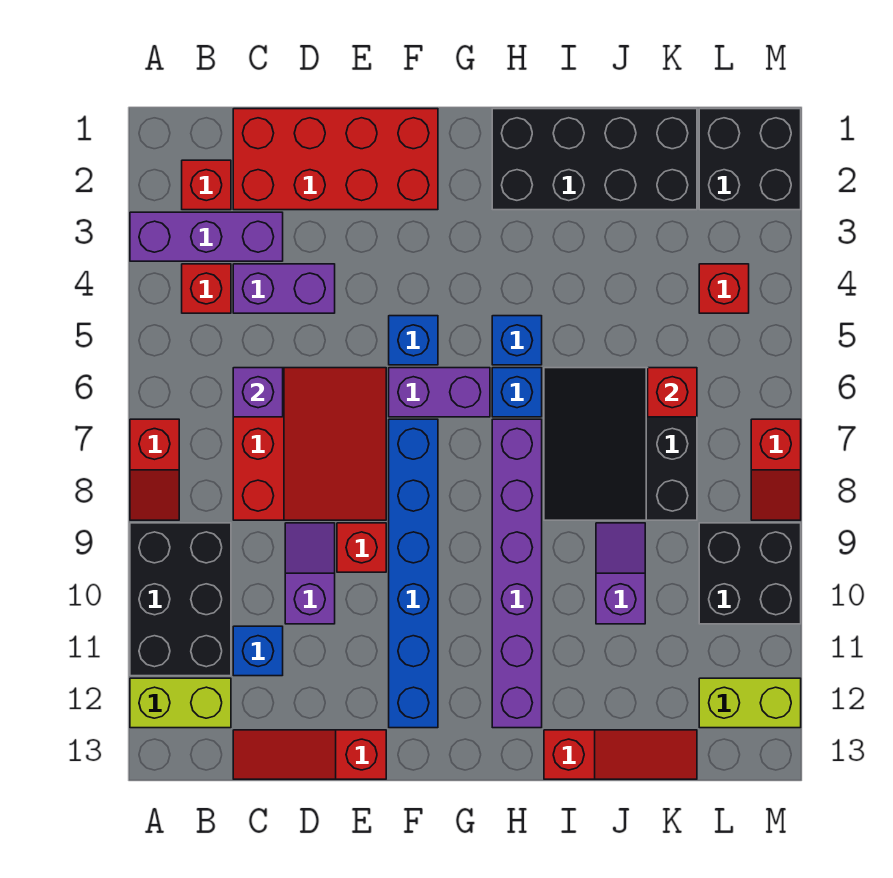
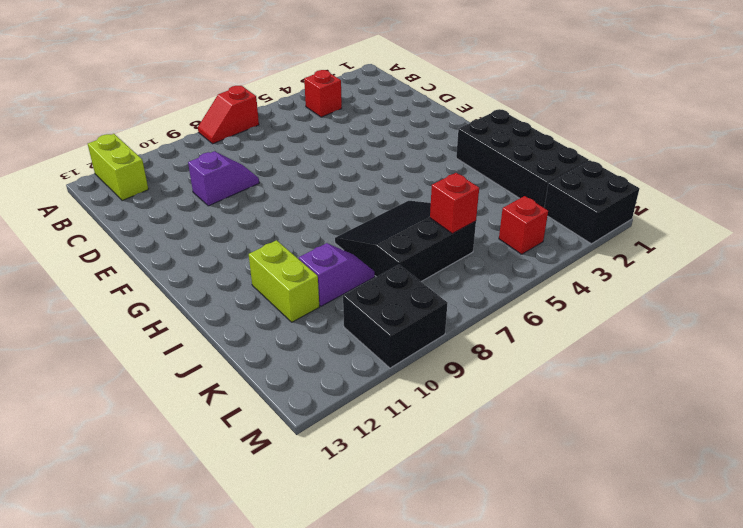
lime 1x2 brick [249,240,319,322] -> lime 1x2 brick moved to [699,678,801,728]
none -> purple 1x3 brick [130,212,283,261]
none -> black 2x3 brick [130,523,231,676]
none -> red 1x1 brick [182,160,231,210]
none -> red 2x4 brick [233,109,438,210]

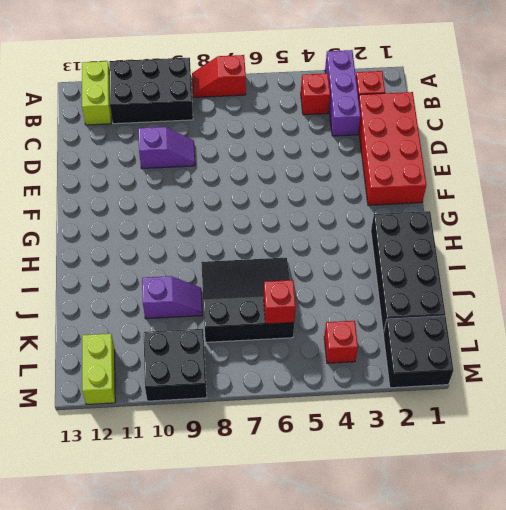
none -> purple 1x2 brick [233,264,335,313]
none -> red 3x3 slope [233,368,386,520]
none -> blue 1x1 brick [233,626,283,676]
none -> red 1x3 slope [233,730,386,779]

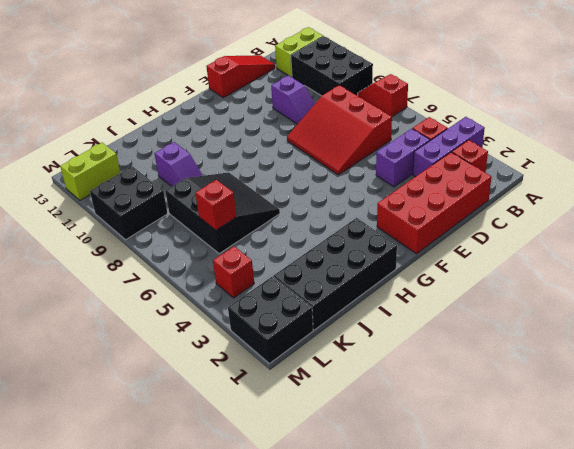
none -> blue 1x1 brick [233,626,283,676]
none -> red 1x1 brick [337,523,386,572]
none -> blue 1x1 brick [389,316,438,365]
none -> purple 1x2 brick [389,368,490,417]

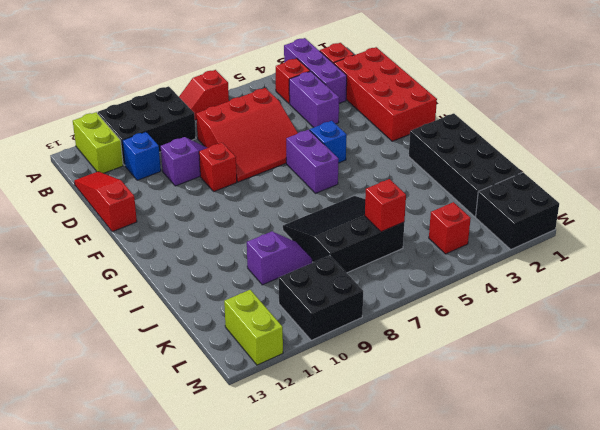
none -> blue 1x6 brick [389,419,438,728]
none -> blue 1x1 brick [492,316,542,365]
none -> blue 1x1 brick [492,368,542,417]
none -> purple 1x6 brick [492,419,542,728]

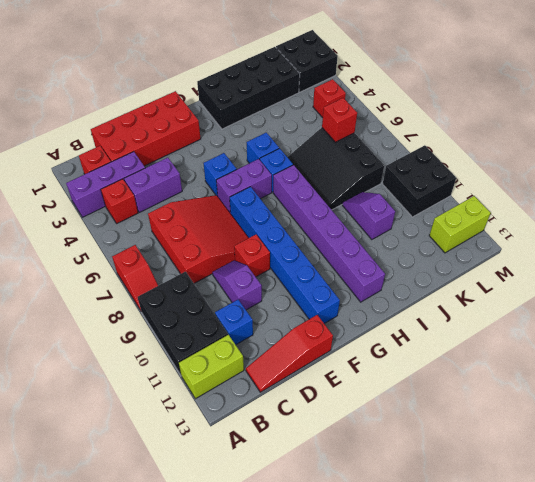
none -> red 1x3 slope [544,730,697,779]
none -> red 1x2 slope [751,419,801,520]
none -> purple 1x1 brick [233,368,283,417]

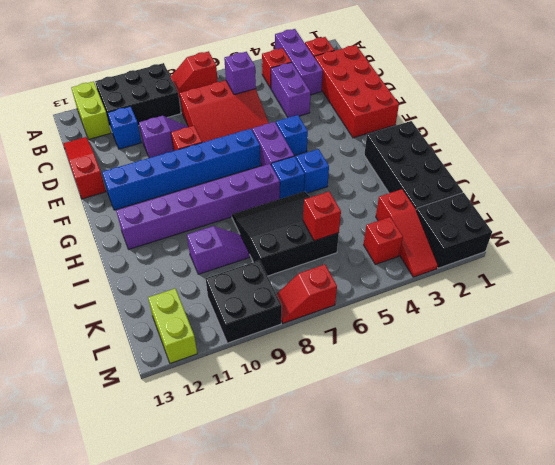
red 1x3 slope [376,189,438,277] -> red 1x3 slope moved to [544,730,697,779]

